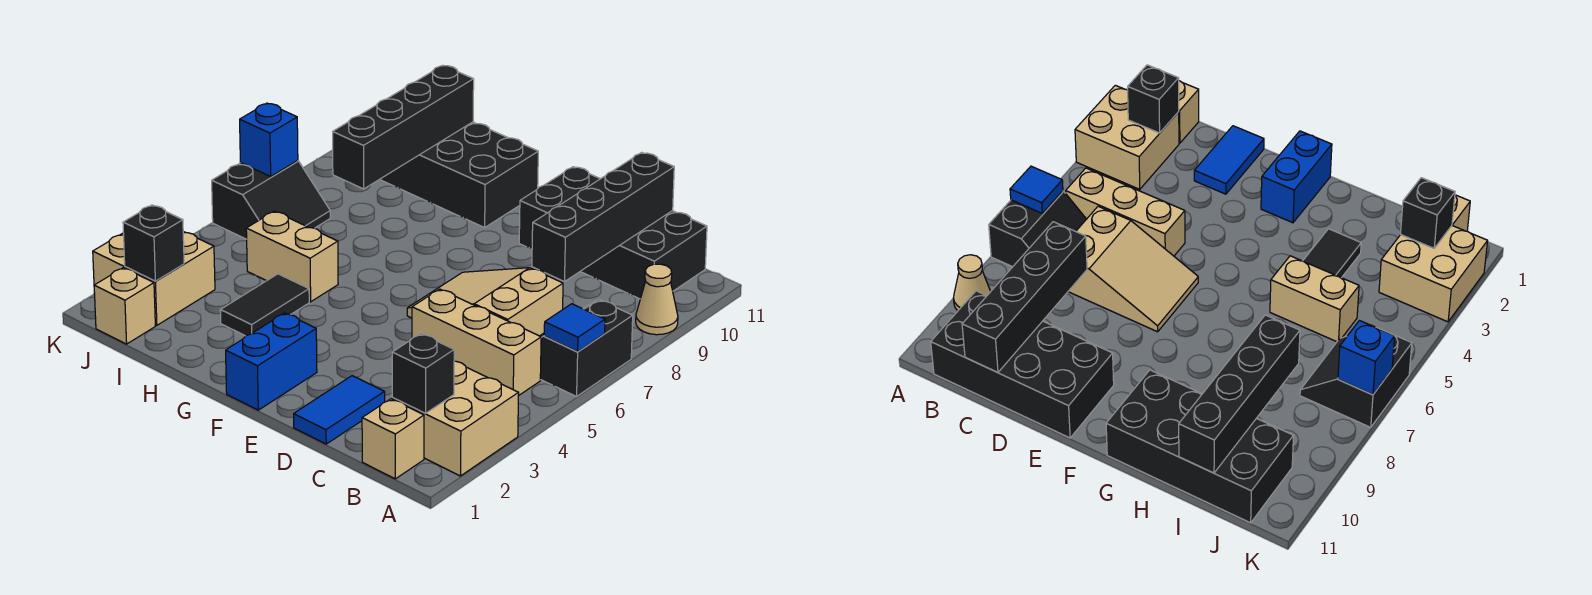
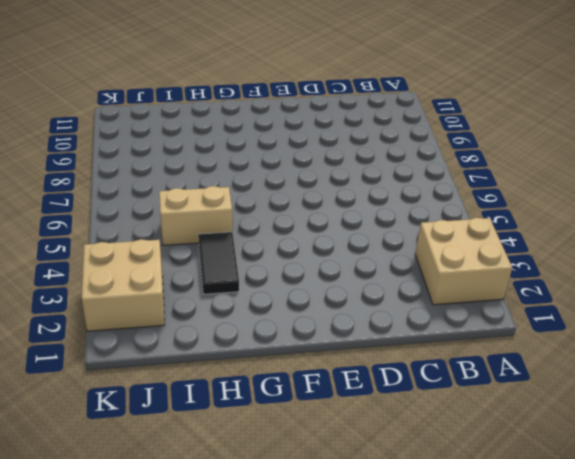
none -> black 2x2 slope [540,300,633,397]
none -> tan 1x1 cone [636,264,678,335]
none -> tan 1x1 brick [362,399,424,479]

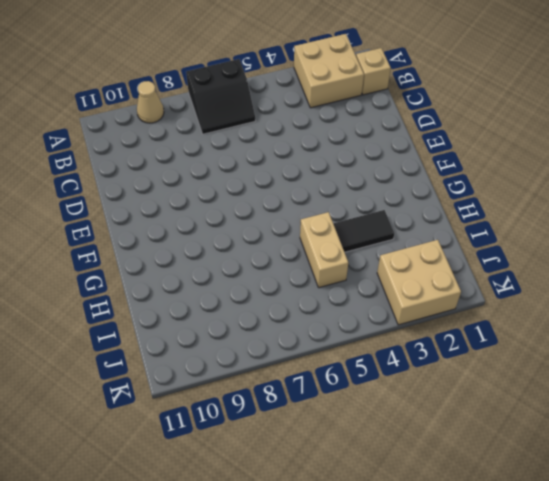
none -> tan 1x3 brick [412,289,541,396]
none -> black 2x4 brick [519,167,707,299]
none -> tan 2x3 slope [407,268,563,336]

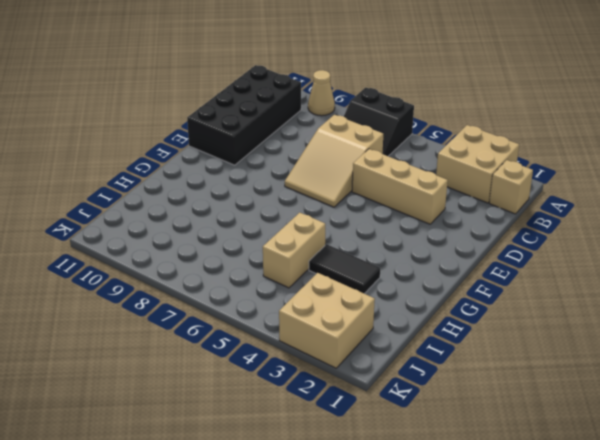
tan 1x3 brick [352,149,448,224] -> tan 1x3 brick turned to [412,289,541,396]
none -> blue 1x2 tile [294,376,385,444]
none -> blue 1x2 brick [226,313,317,410]
none -> black 2x4 brick [380,122,538,228]

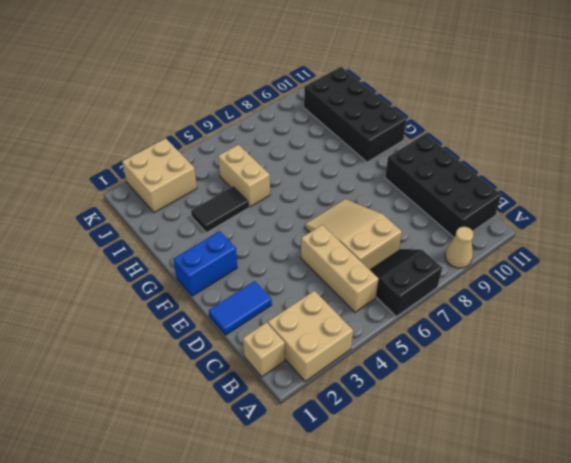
none -> tan 1x1 brick [94,268,155,344]
none -> black 2x2 slope [212,161,330,239]
none -> blue 1x1 tile [544,304,605,352]

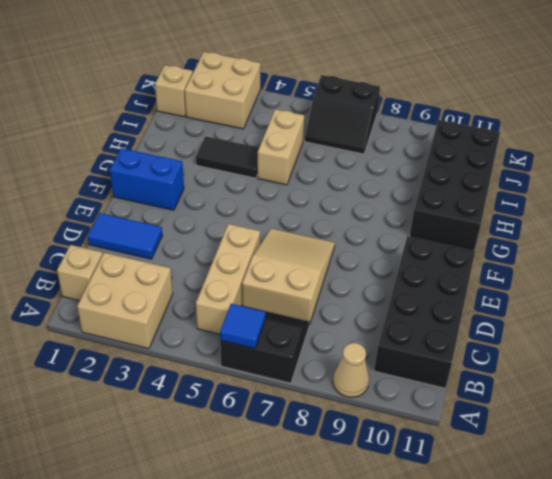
none -> black 1x1 brick [392,334,454,413]
none -> black 1x4 brick [532,152,674,282]
none -> black 1x4 brick [333,65,474,189]

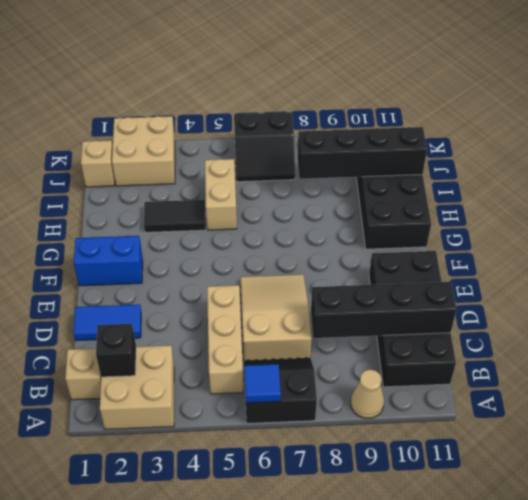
none -> black 1x1 brick [123,205,184,281]
none -> blue 1x1 brick [240,103,298,176]

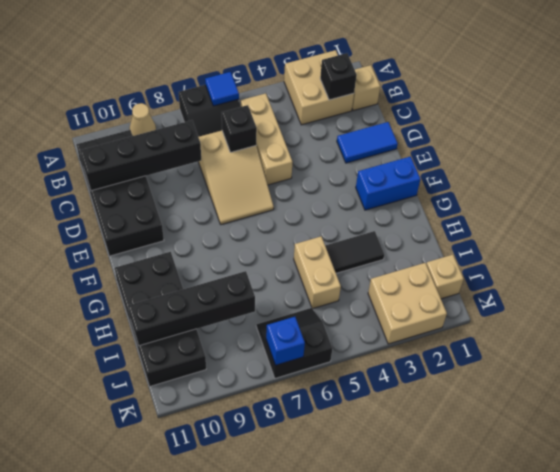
black 1x1 brick [222,105,257,152] -> black 1x1 brick moved to [123,205,184,281]

